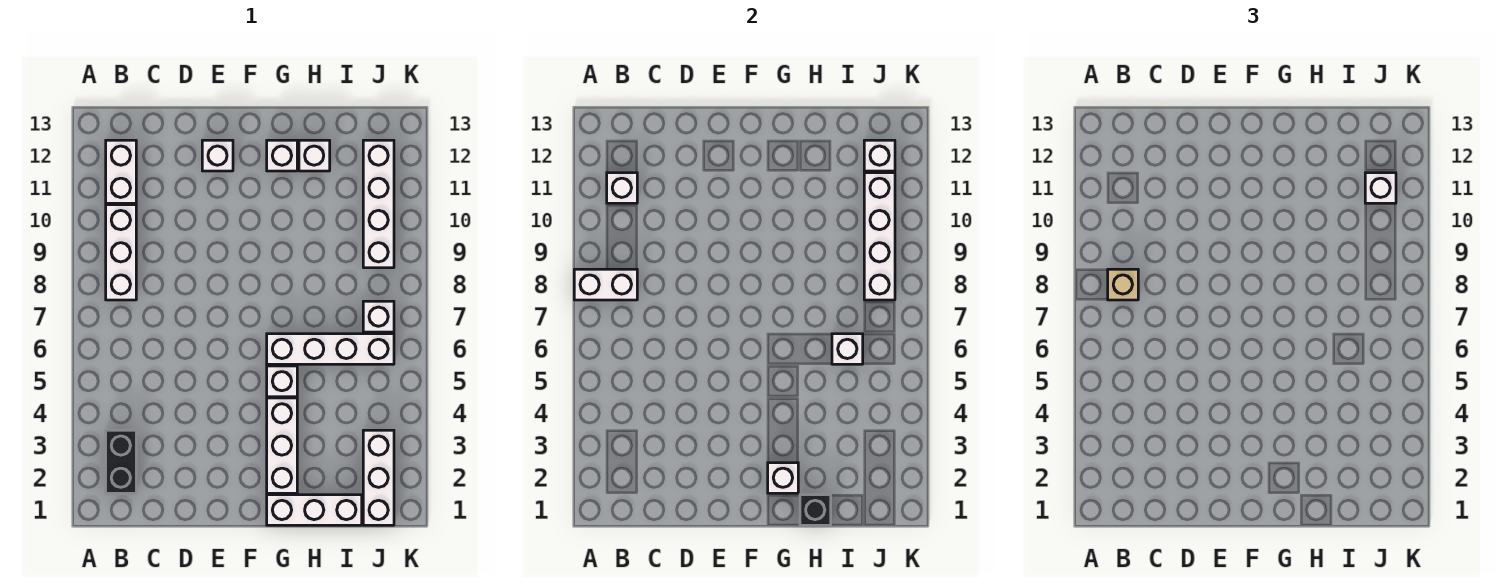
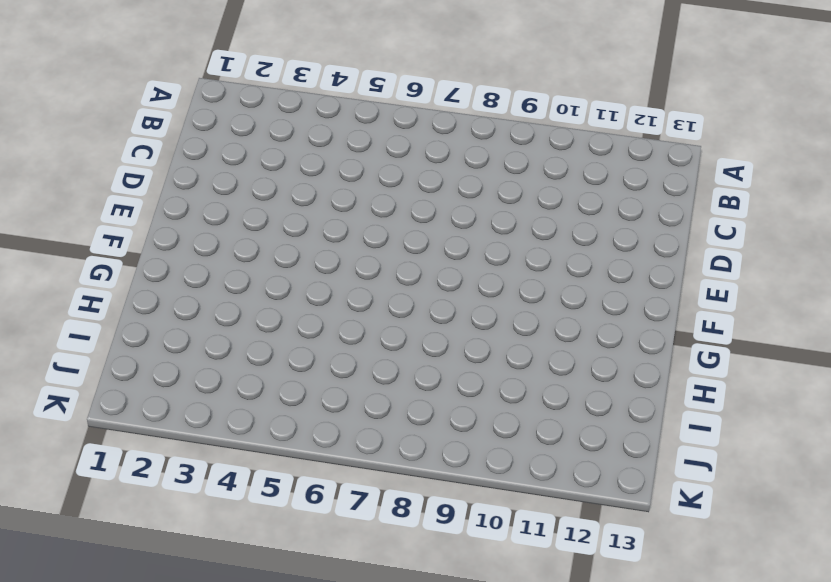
none -> black 1x2 brick [106,430,136,493]
none -> white 1x3 brick [106,205,136,300]
none -> white 1x2 brick [106,140,136,203]

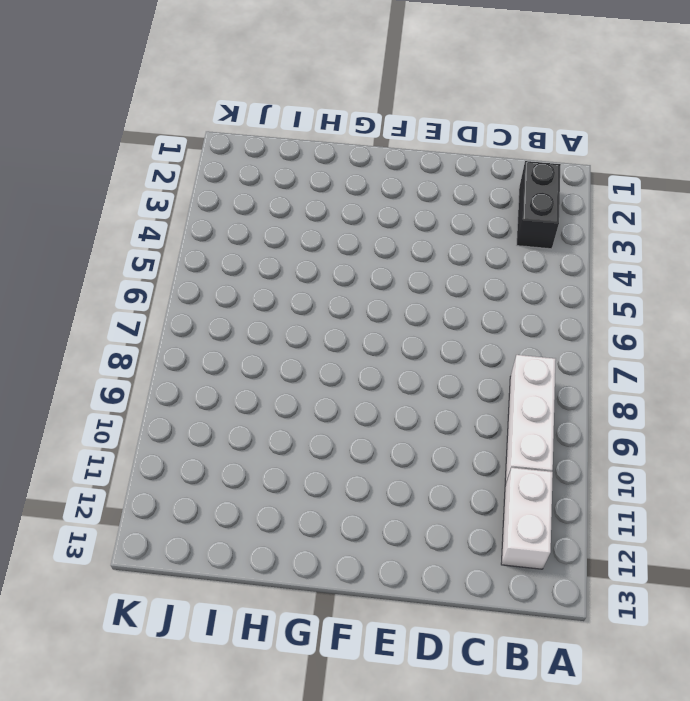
none -> white 1x1 brick [202,140,233,171]
none -> white 1x3 brick [267,495,362,525]
none -> white 1x3 brick [267,398,297,493]

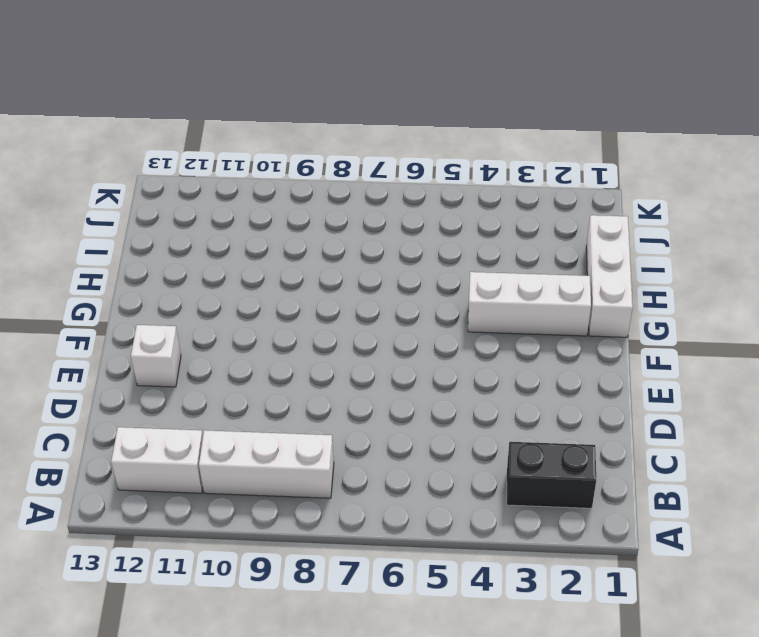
none -> white 1x1 brick [267,366,297,397]
none -> white 1x4 brick [267,334,394,364]
none -> white 1x1 brick [267,140,297,171]

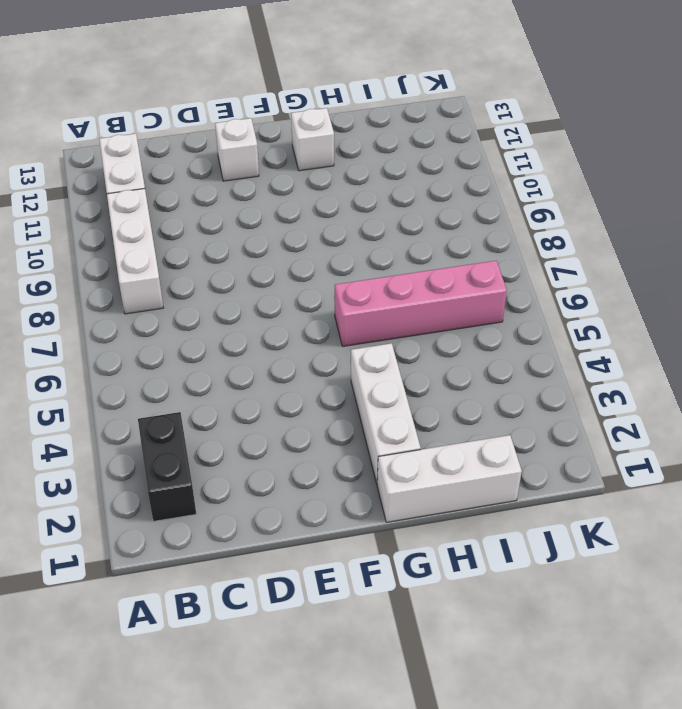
pink 1x4 brick [335,261,507,346] -> white 1x4 brick [267,334,394,364]
none -> white 1x1 brick [267,366,297,397]
none -> white 1x1 brick [299,140,330,171]
none -> white 1x3 brick [363,430,394,525]

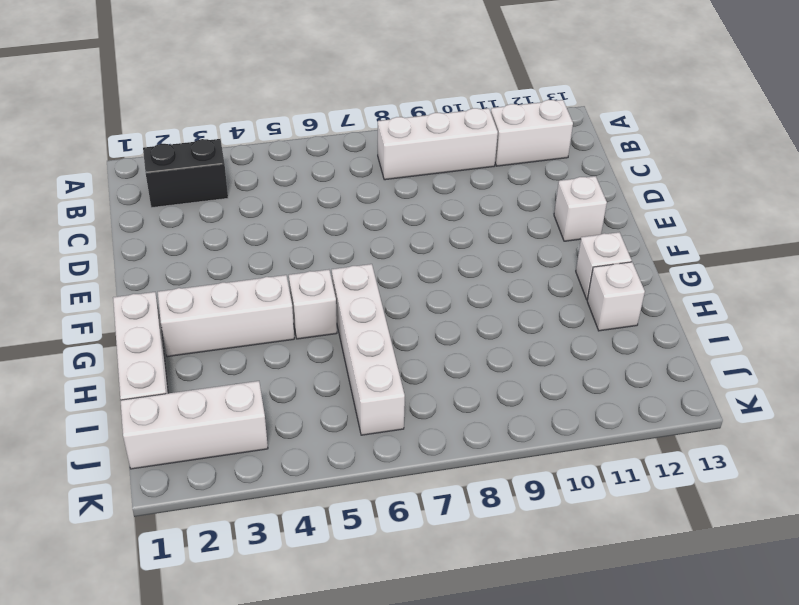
none -> white 1x1 brick [363,301,394,332]
none -> white 1x4 brick [363,140,394,268]
none -> white 1x2 brick [574,269,637,300]

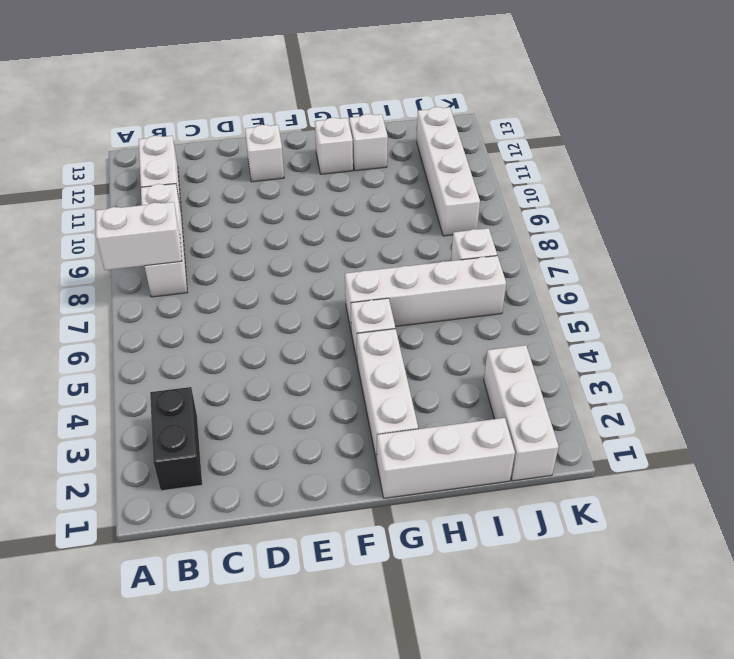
none -> white 1x1 brick [607,173,637,203]
none -> white 1x1 brick [768,463,798,493]
none -> black 1x1 brick [800,495,831,525]

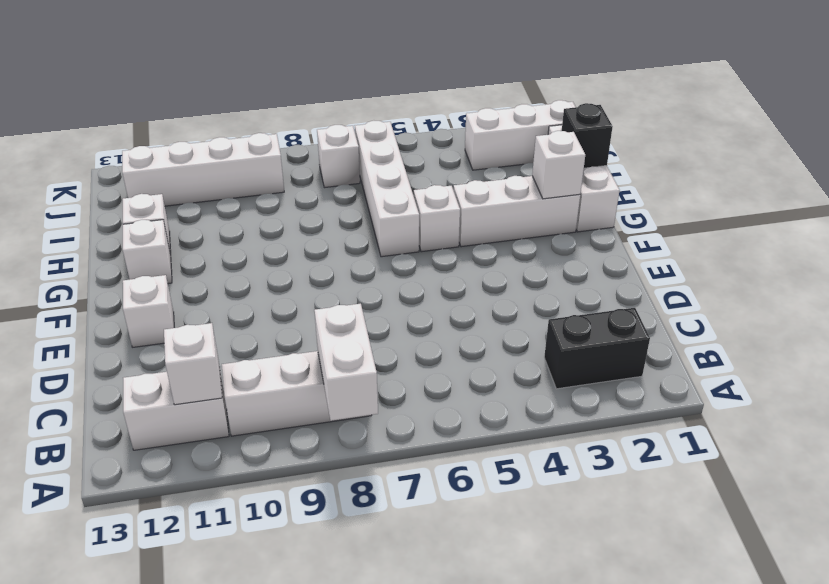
none -> white 1x1 brick [832,334,863,364]
none -> white 1x4 brick [864,173,895,300]
none -> white 1x1 brick [864,140,895,171]

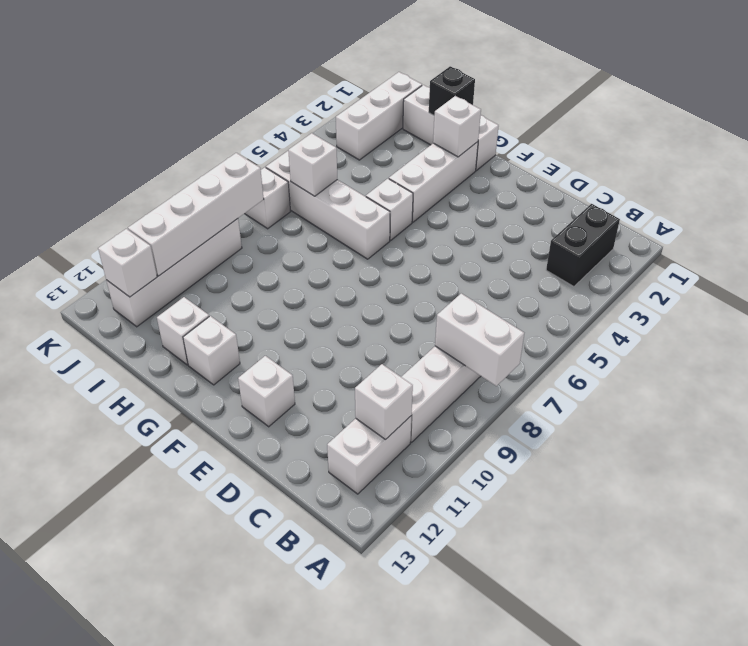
none -> tan 1x1 brick [1108,269,1138,300]
none -> white 1x1 brick [1365,173,1396,203]

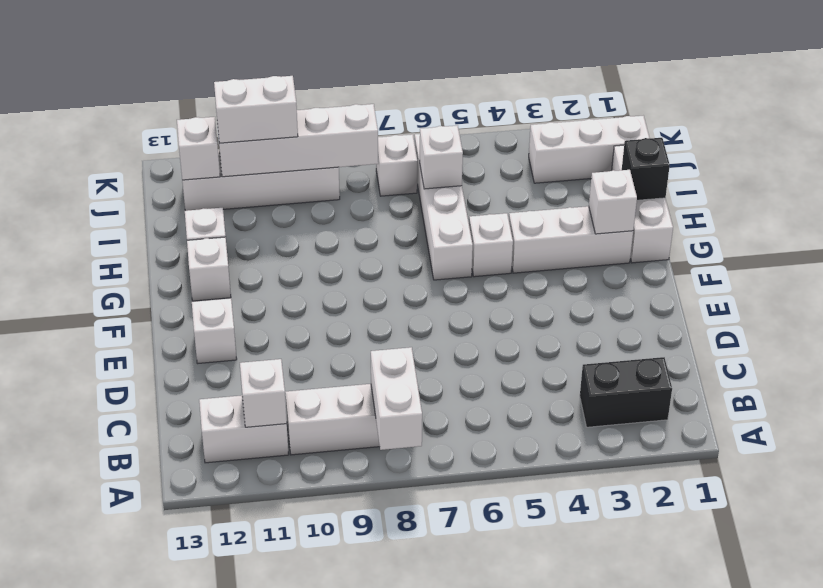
white 1x2 brick [214,76,298,143] -> white 1x1 brick [1365,173,1396,203]
none -> tan 1x1 brick [1108,269,1138,300]

